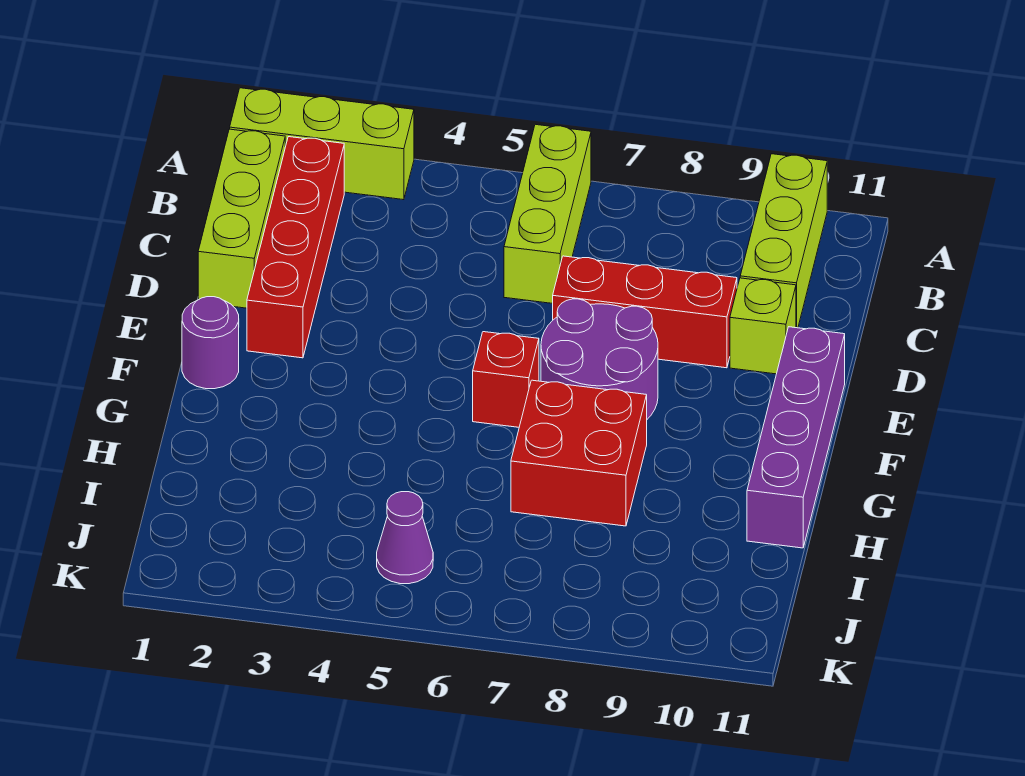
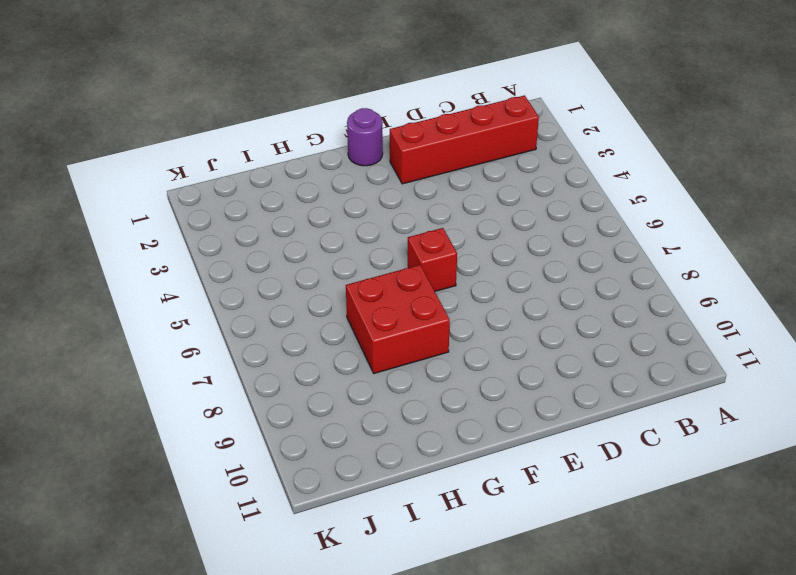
none -> lime 1x3 brick [230,88,414,200]
none -> lime 1x3 brick [504,124,591,303]
none -> lime 1x3 brick [740,154,827,328]

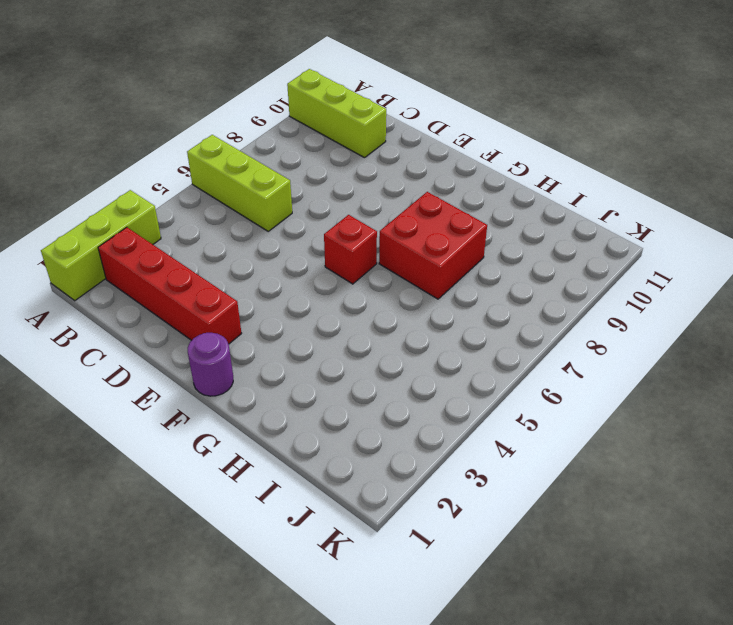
none -> lime 1x3 brick [198,129,285,308]
none -> red 1x3 brick [553,256,737,368]
none -> lime 1x1 brick [730,278,796,374]

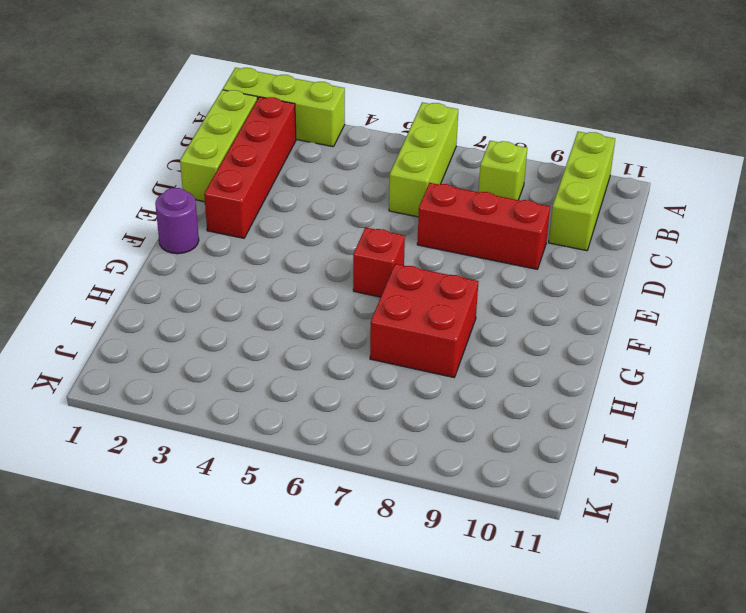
lime 1x1 brick [479,141,527,200] -> lime 1x1 brick moved to [730,278,796,374]
none -> purple 2x2 round brick [541,299,658,419]
none -> purple 1x4 brick [747,327,845,548]
none -> purple 1x1 cone [377,492,433,584]

